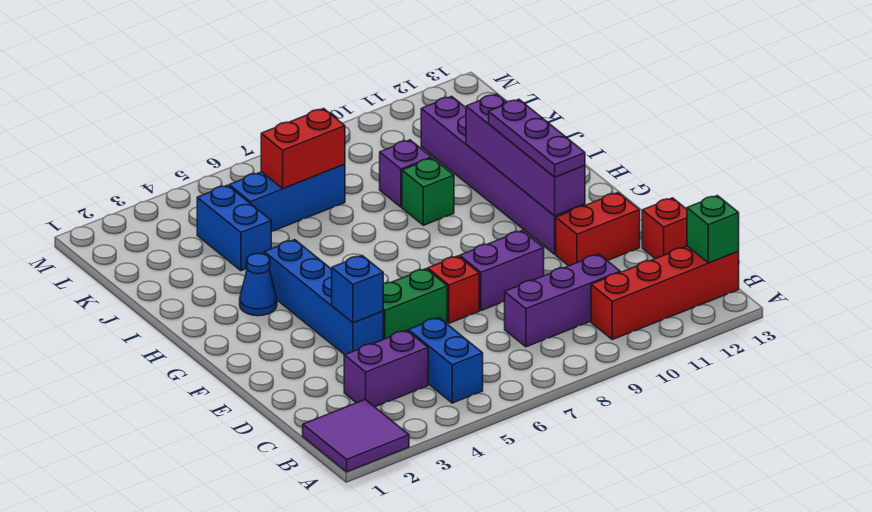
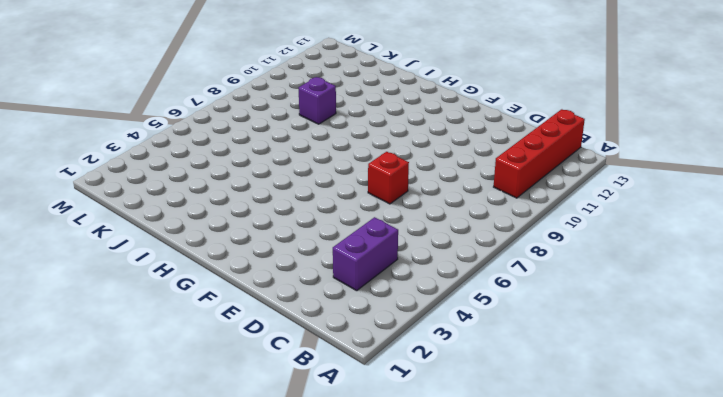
none -> purple 2x2 tile [303,400,409,472]
none -> blue 1x2 brick [408,318,483,403]
none -> purple 1x3 brick [504,254,620,347]

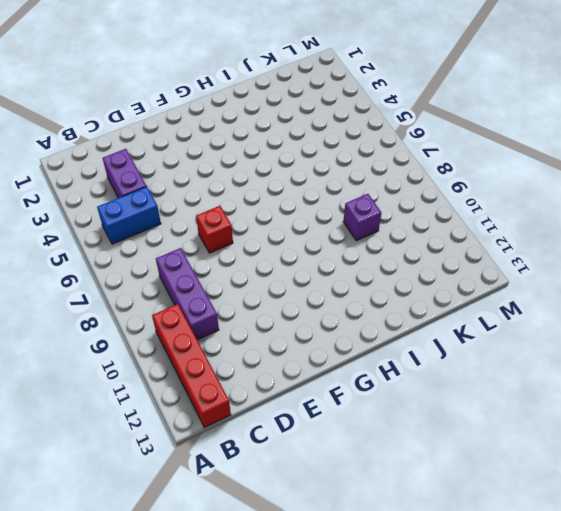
none -> purple 2x2 tile [303,400,409,472]
none -> red 1x1 brick [642,198,687,259]
none -> blue 1x4 brick [264,240,383,355]

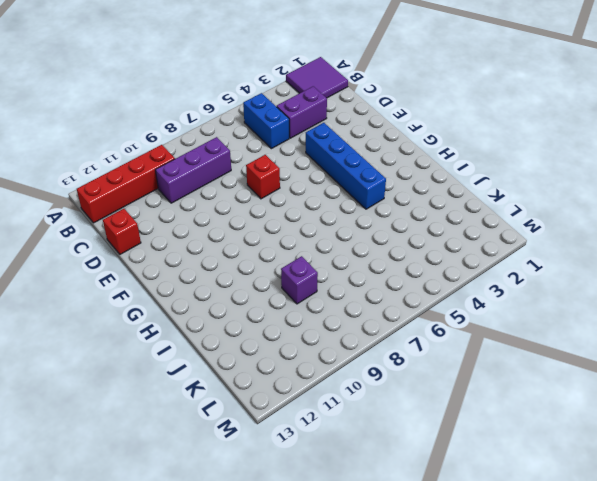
none -> green 1x2 brick [383,269,447,339]
none -> purple 1x2 brick [460,231,544,311]
none -> red 1x2 brick [556,193,640,266]

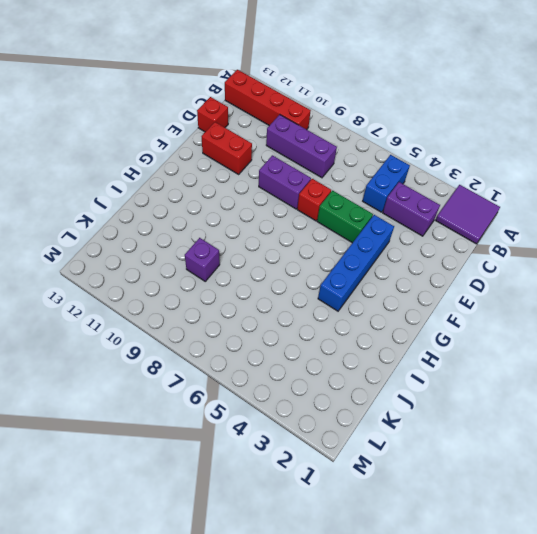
none -> purple 1x6 brick [421,96,585,254]
none -> blue 1x1 cone [240,253,277,316]
none -> green 1x1 brick [402,158,454,225]

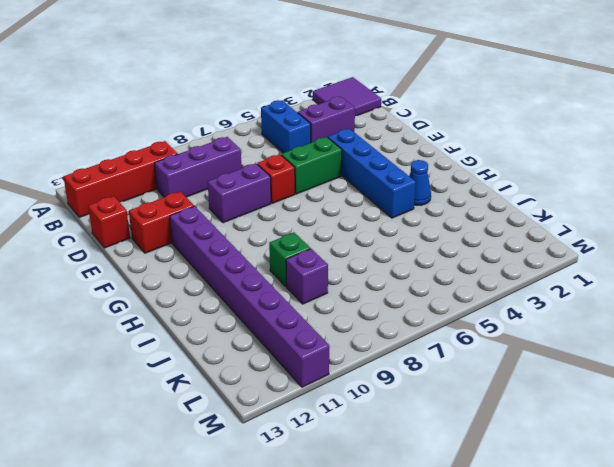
purple 1x8 brick [170,206,329,387] -> purple 1x6 brick [421,96,585,254]
none -> blue 1x2 brick [197,185,271,271]
none -> blue 1x3 brick [229,164,345,231]
none -> green 1x1 brick [687,196,739,263]

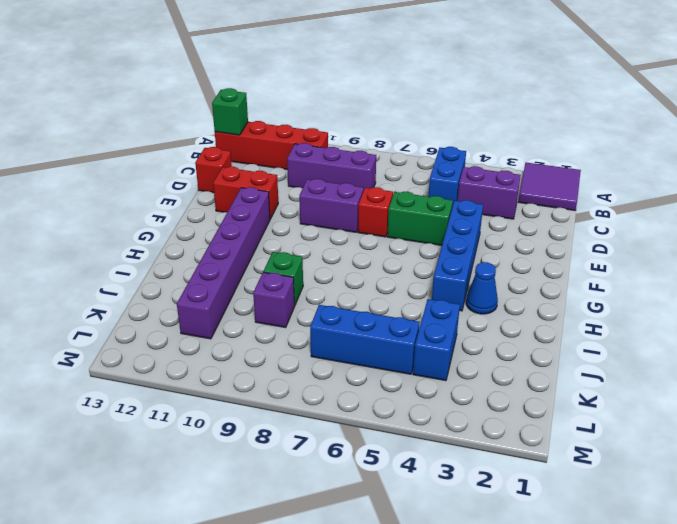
none -> blue 1x1 brick [332,256,383,323]
none -> purple 1x4 brick [466,94,585,216]
none -> red 1x2 brick [261,109,345,188]

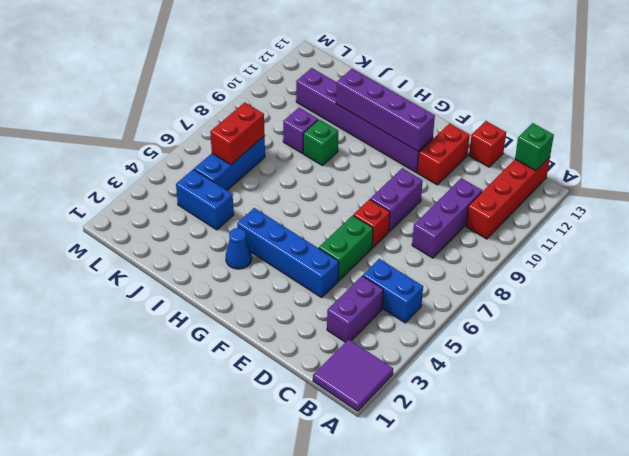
none -> blue 1x1 brick [332,256,383,323]
none -> purple 1x3 plate [489,99,585,177]

